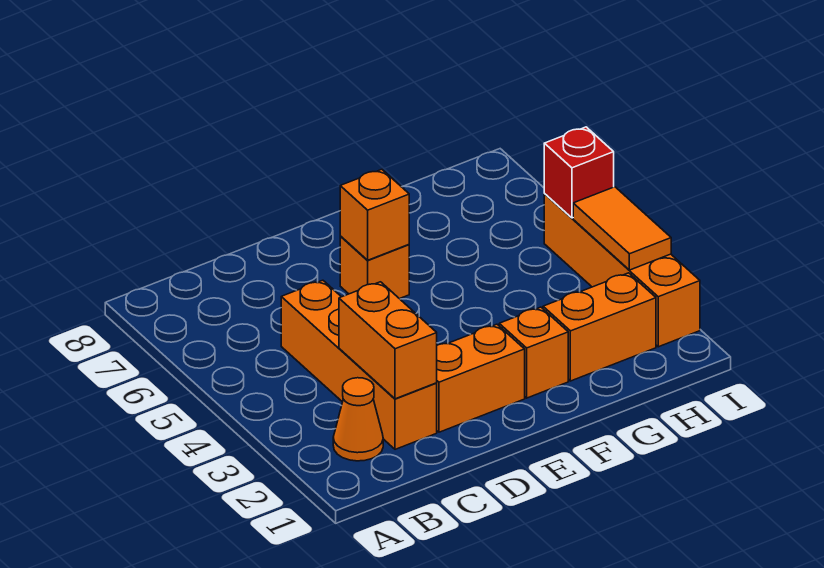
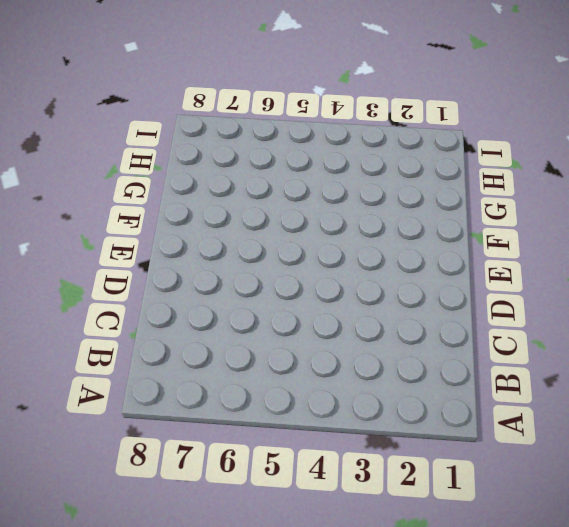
none -> orange 1x1 cone [333,378,383,461]
none -> orange 1x4 brick [281,280,437,449]

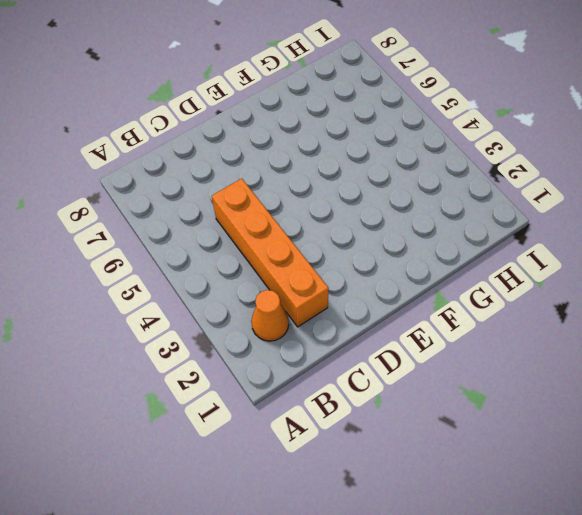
none -> orange 1x2 brick [437,324,525,432]
none -> orange 1x1 brick [340,236,409,299]

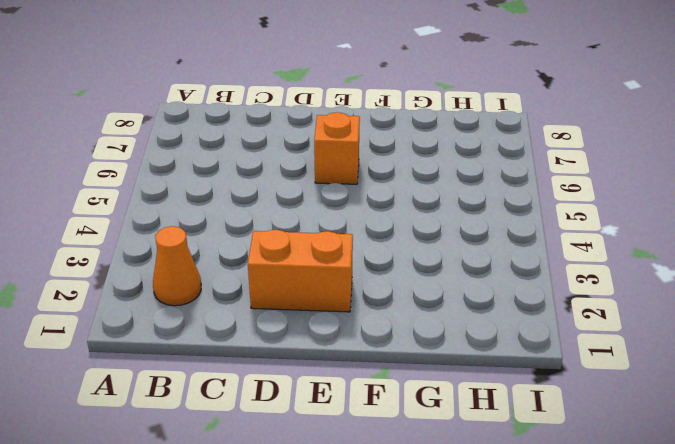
none -> orange 1x4 brick [281,280,437,449]
none -> orange 1x1 brick [499,307,568,398]

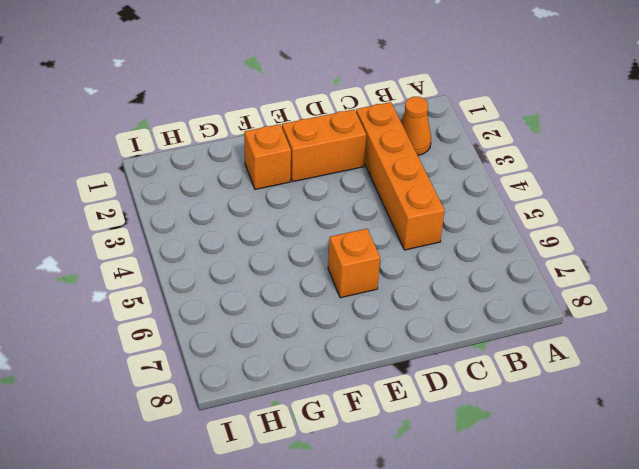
none -> orange 1x2 brick [543,273,656,381]
none -> orange 1x4 brick [544,194,700,347]

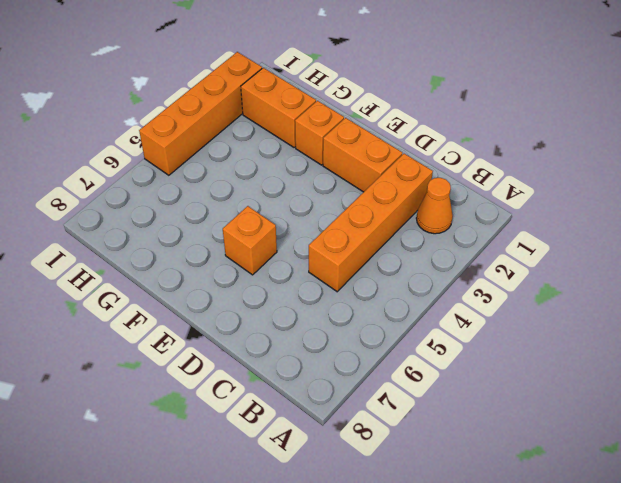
none -> orange 1x2 brick [339,282,437,399]
none -> orange 1x1 brick [340,169,409,260]

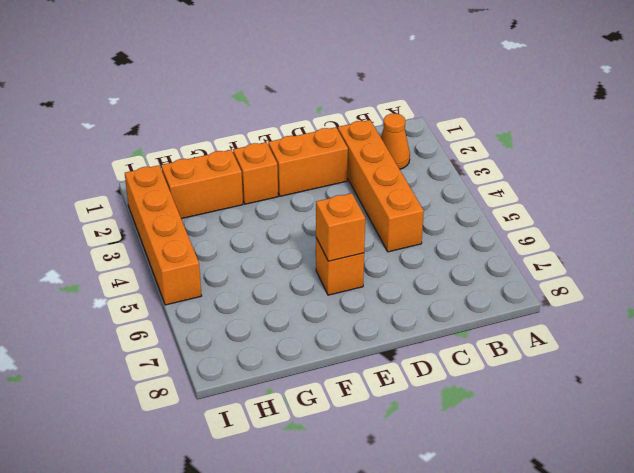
none -> orange 1x2 brick [339,282,437,399]
none -> orange 1x2 tile [573,187,671,270]

